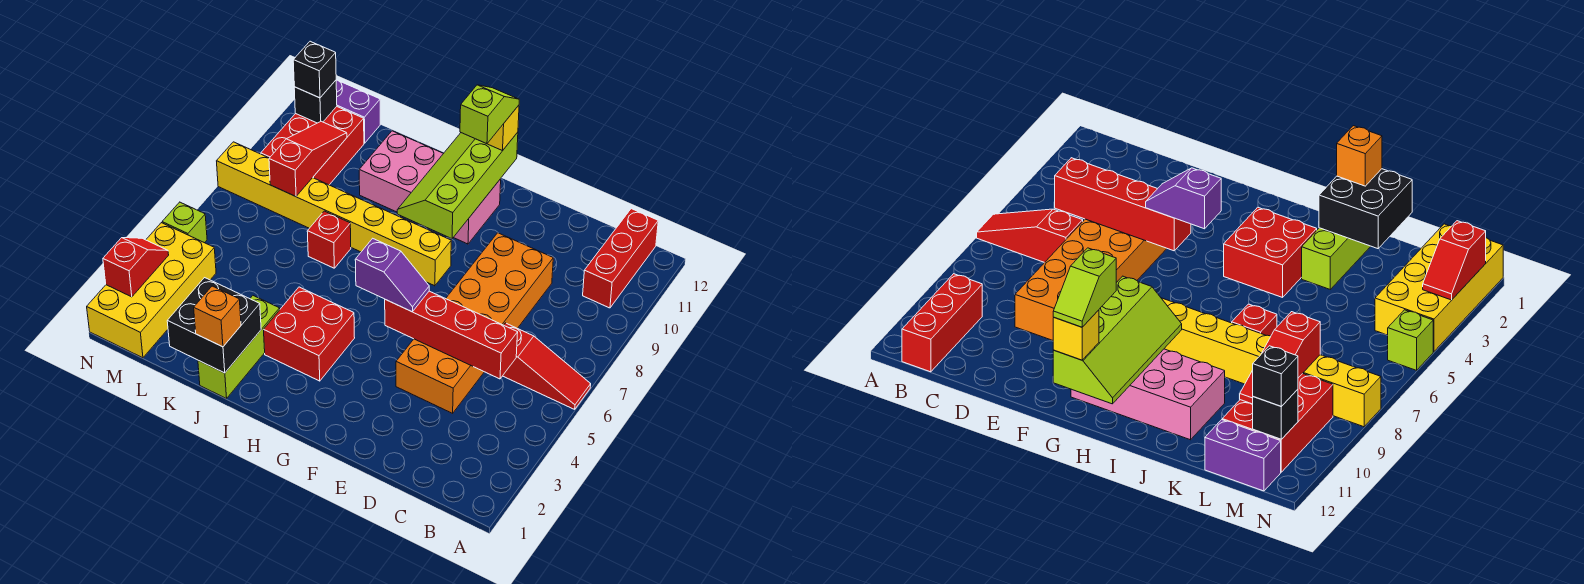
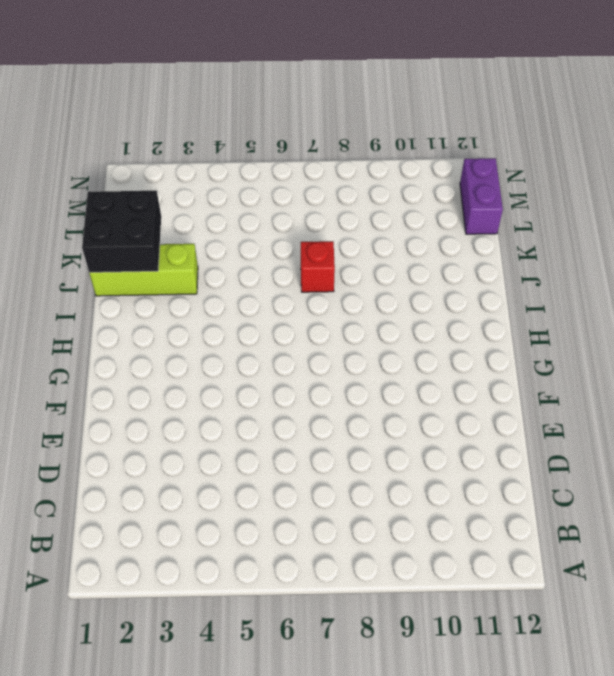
none -> red 1x3 slope [503,323,591,409]
none -> red 1x3 brick [583,209,658,308]
none -> orange 2x6 brick [396,233,553,413]

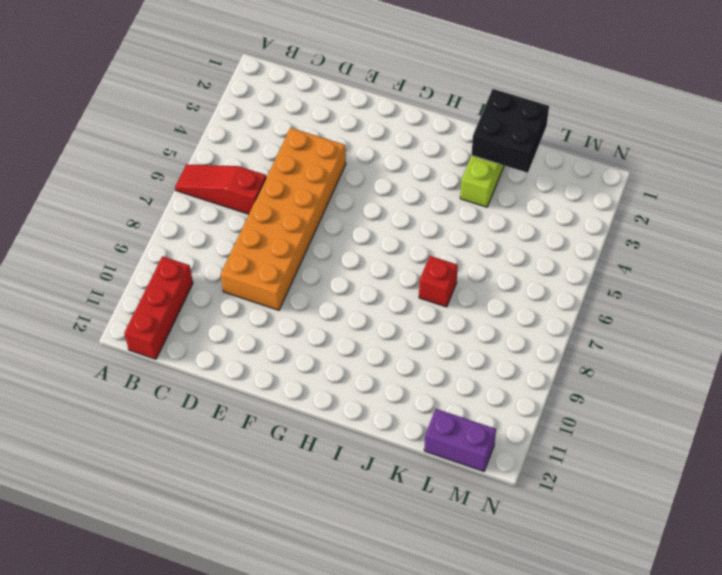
none -> yellow 1x8 brick [217,142,451,286]
none -> pink 2x4 brick [359,131,501,244]
none -> red 2x2 brick [264,287,355,381]

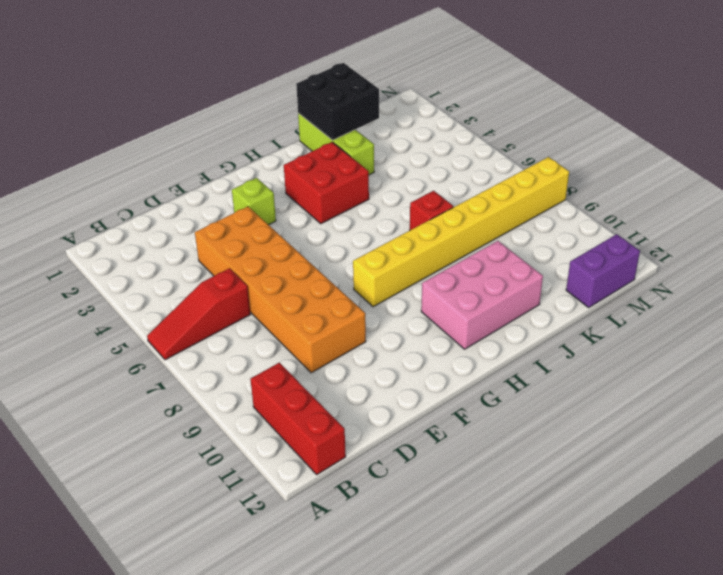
lime 1x1 brick [232,178,276,225] -> lime 1x1 brick moved to [162,202,207,243]
pink 2x3 brick [421,241,543,349] -> pink 2x4 brick [359,131,501,244]
none -> red 2x3 brick [261,107,364,185]
none -> yellow 2x4 brick [87,223,216,358]
none -> red 1x4 brick [385,291,518,379]

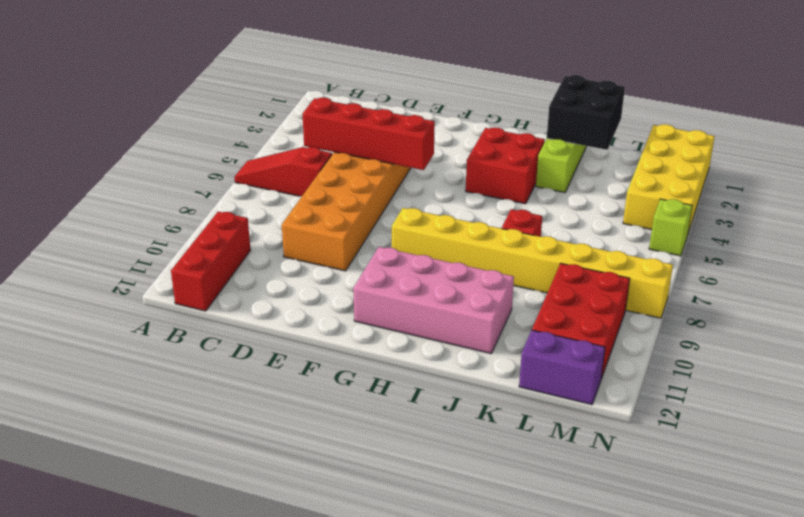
none -> lime 2x4 slope [397,132,518,239]
none -> red 1x3 slope [269,121,347,197]
none -> black 1x1 brick [294,80,337,123]

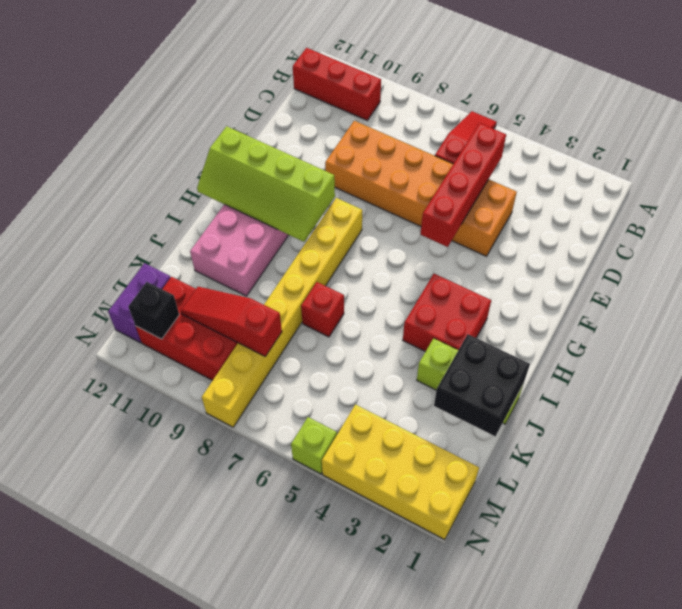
none -> red 1x2 slope [103,238,169,297]
none -> purple 1x2 slope [355,238,429,312]
none -> yellow 1x1 brick [487,105,519,151]

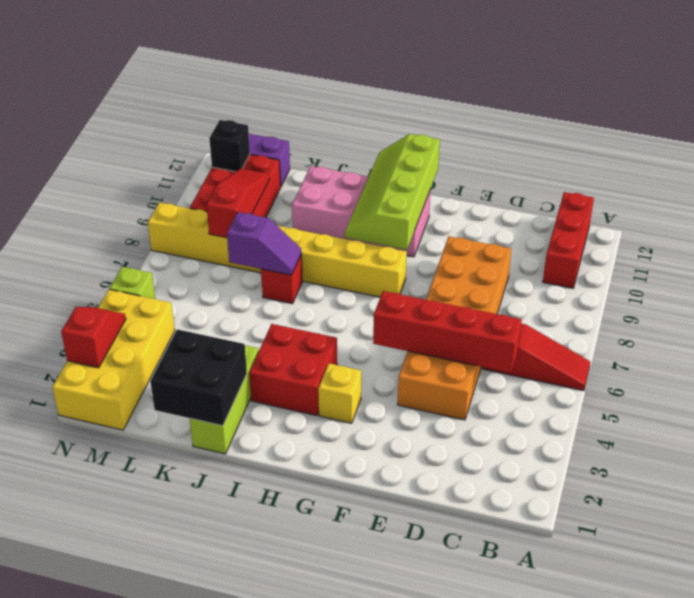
yellow 1x1 brick [318,363,361,423] -> yellow 1x1 brick moved to [487,105,519,151]
purple 1x2 slope [227,212,301,275] -> purple 1x2 slope moved to [355,238,429,312]
none -> orange 1x1 brick [194,286,241,347]
none -> black 1x1 brick [293,41,336,98]
none -> lime 1x2 slope [460,85,519,144]

